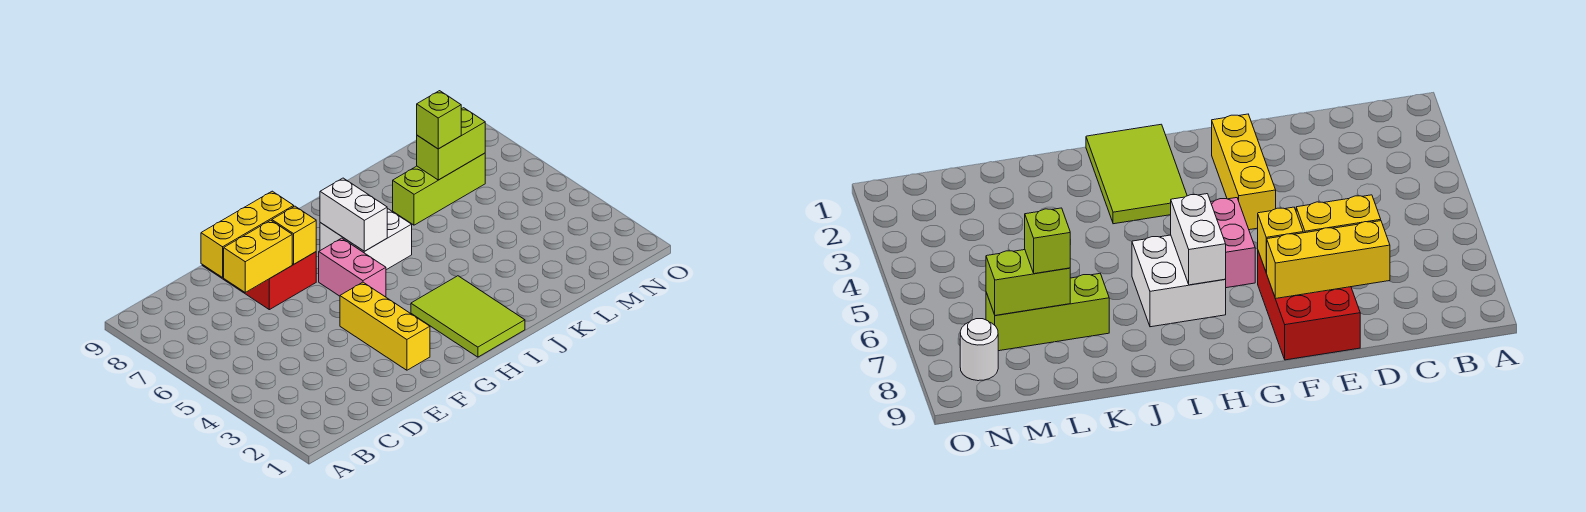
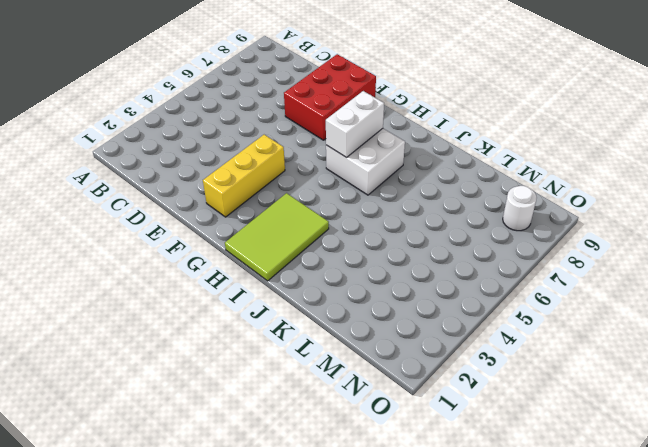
none -> pink 1x2 brick [319,238,386,297]
none -> lime 1x3 brick [393,153,485,225]
none -> yellow 1x2 brick [224,220,292,292]

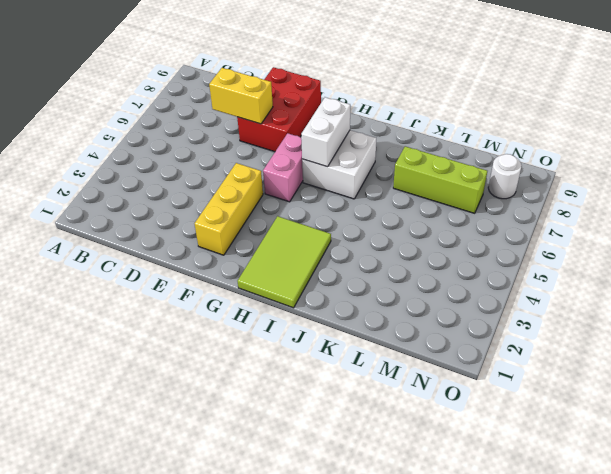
none -> yellow 1x3 brick [201,191,294,277]
none -> yellow 1x1 brick [272,206,316,264]
none -> lime 1x2 brick [417,108,485,180]

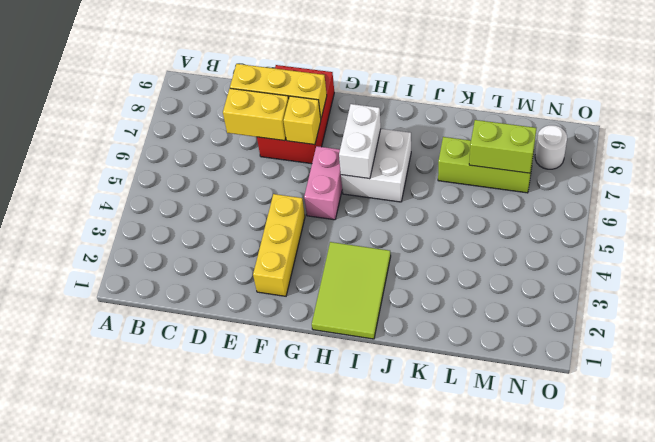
none -> lime 1x1 brick [417,91,461,149]

